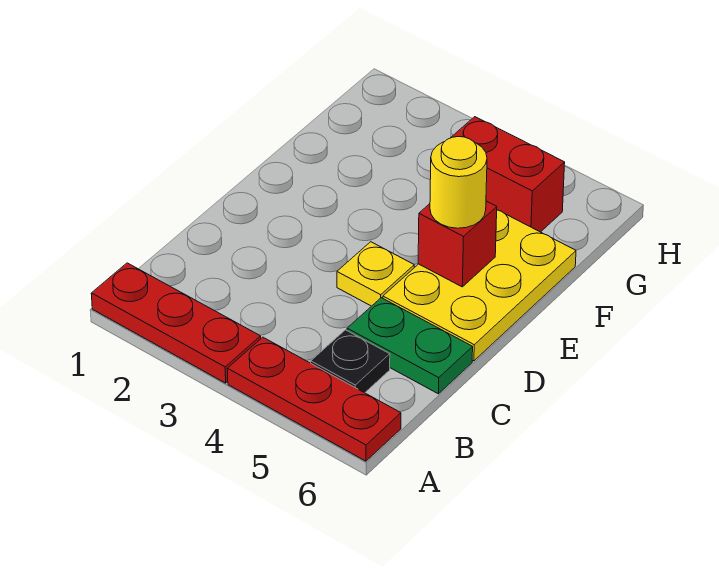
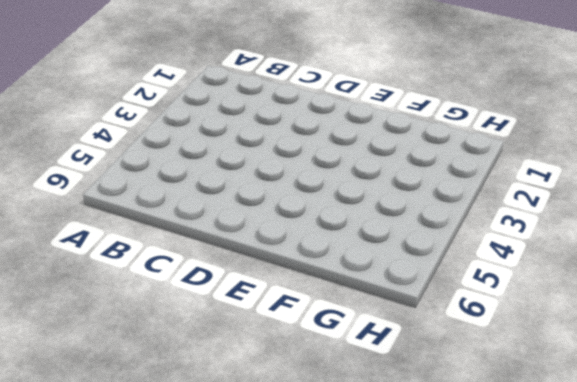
none -> red 1x3 plate [91,263,261,383]
none -> red 1x3 plate [227,337,401,461]

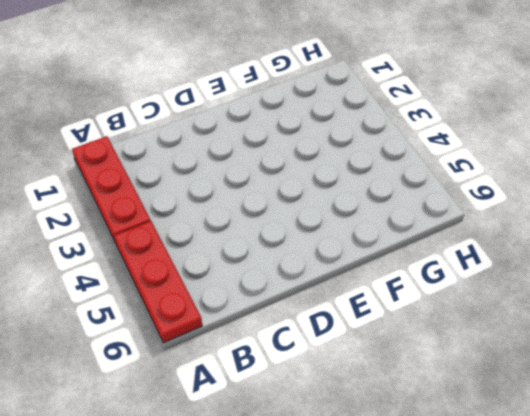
none -> black 1x1 plate [311,330,390,393]
none -> green 1x2 plate [347,298,473,394]

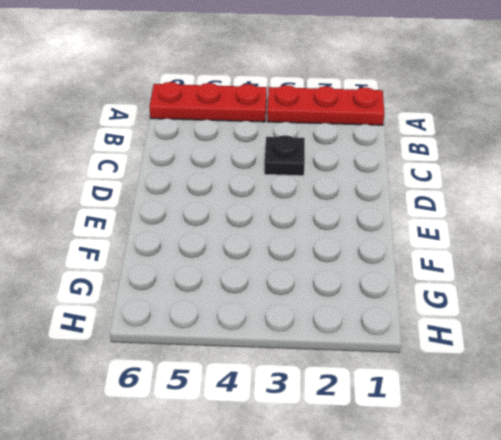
black 1x1 plate [264,135,305,176] -> black 1x1 plate moved to [311,330,390,393]
none -> green 1x2 plate [347,298,473,394]
none -> yellow 1x1 plate [337,242,414,306]

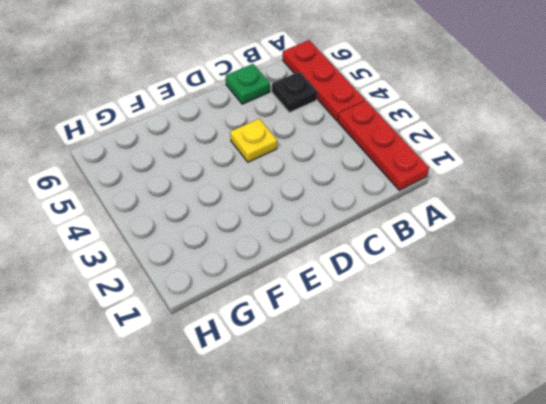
green 1x1 plate [226,64,270,104] -> green 1x2 plate [347,298,473,394]
none -> yellow 2x3 plate [383,210,576,361]
none -> red 1x2 brick [451,117,565,232]

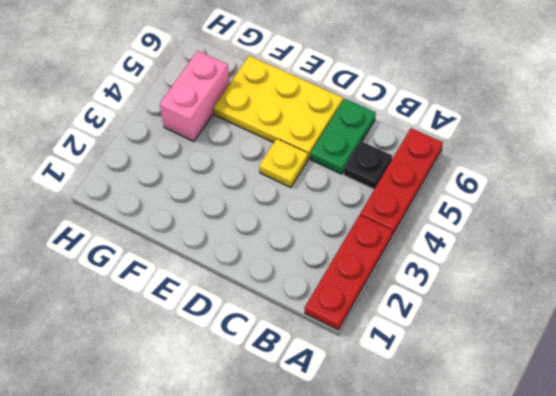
pink 1x2 brick [160,51,230,142] -> red 1x2 brick [451,117,565,232]
none -> red 1x1 brick [418,201,497,287]
none -> yellow 1x1 round brick [430,137,487,228]

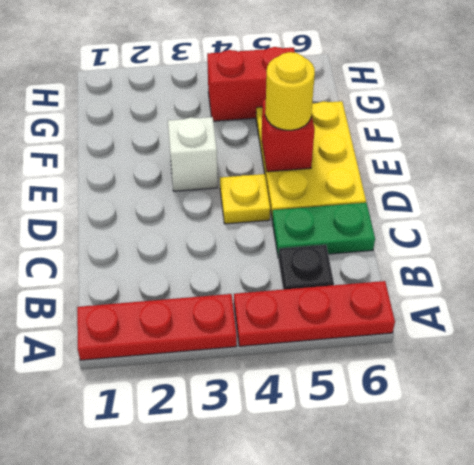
white 1x1 brick [168,117,218,191] -> none

